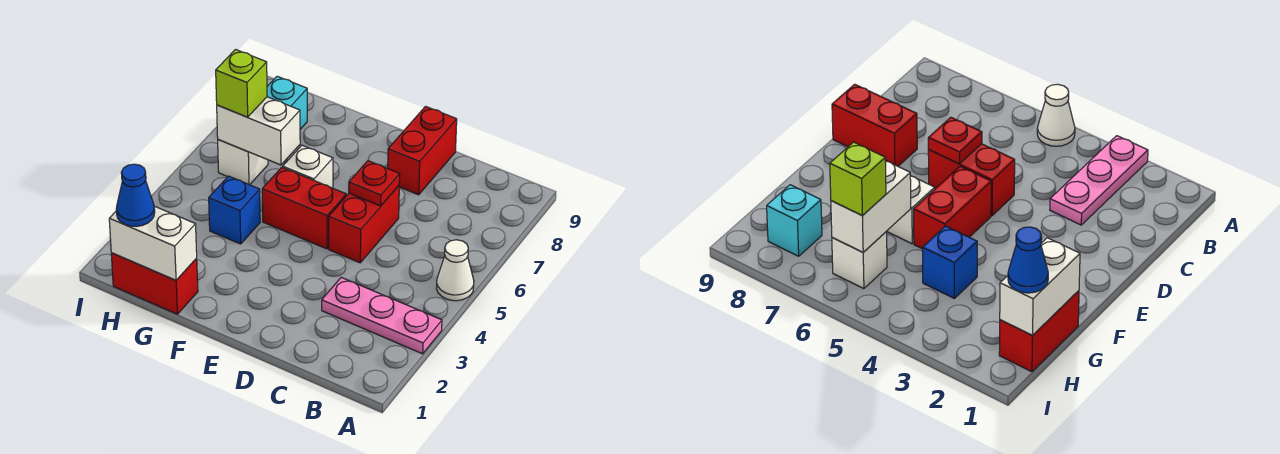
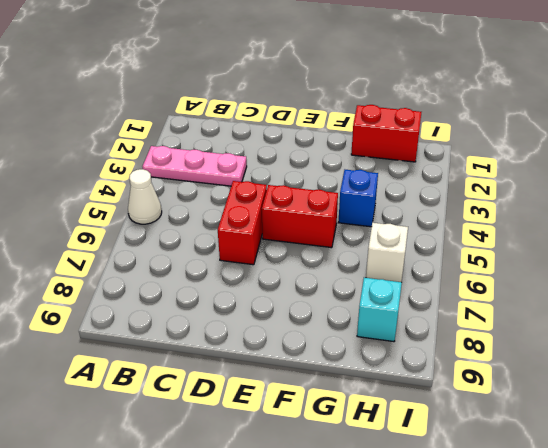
none -> red 1x2 brick [388,107,457,195]
none -> white 1x1 brick [283,145,333,188]
none -> red 1x1 plate [349,161,400,206]

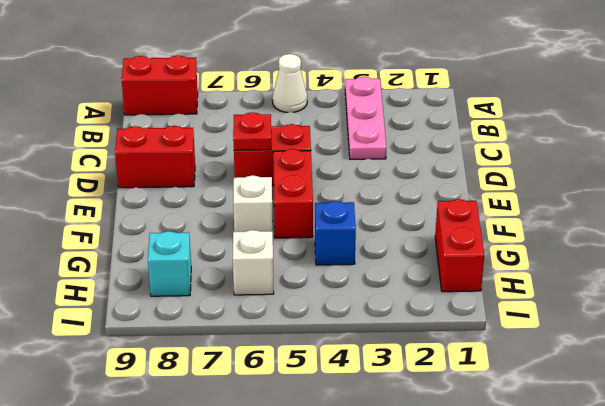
red 1x2 brick [122,55,198,115] -> none
none -> white 1x2 brick [109,206,197,280]
none -> white 1x2 brick [217,97,300,165]
none -> blue 1x1 cone [116,164,155,227]

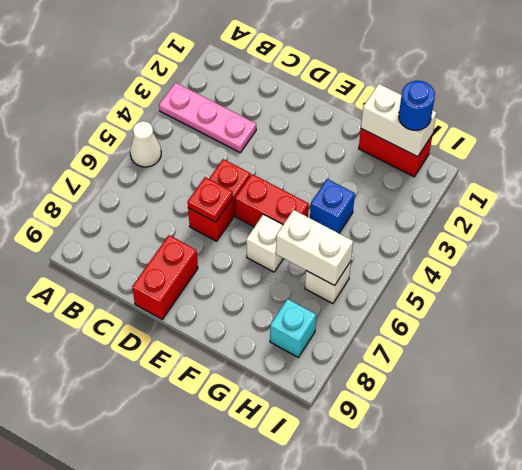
blue 1x1 round brick [399,81,435,130] -> blue 1x1 cone [116,164,155,227]
none -> lime 1x1 brick [216,50,267,117]

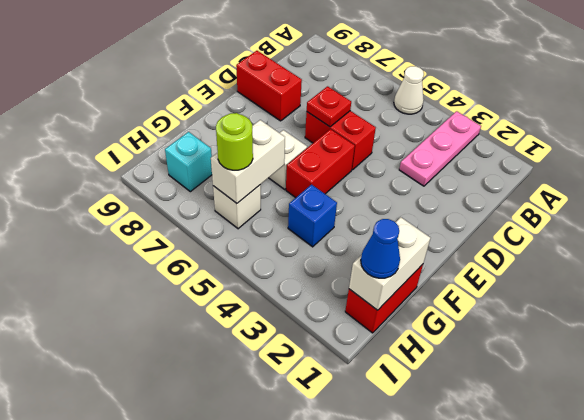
lime 1x1 round brick [216,113,253,170] -> lime 1x1 brick [216,50,267,117]

